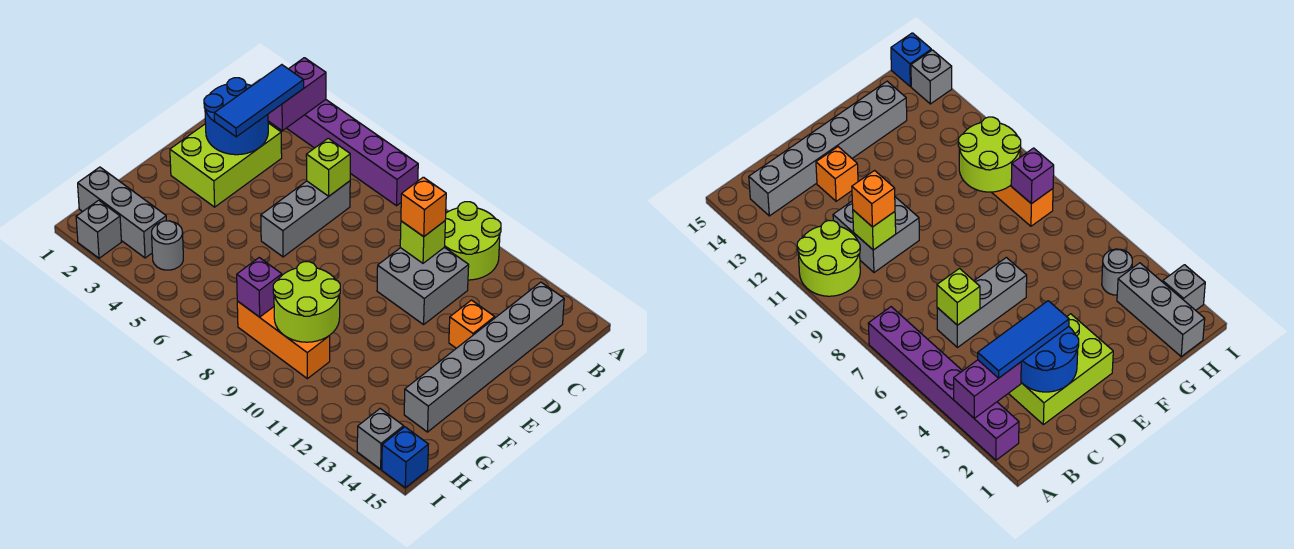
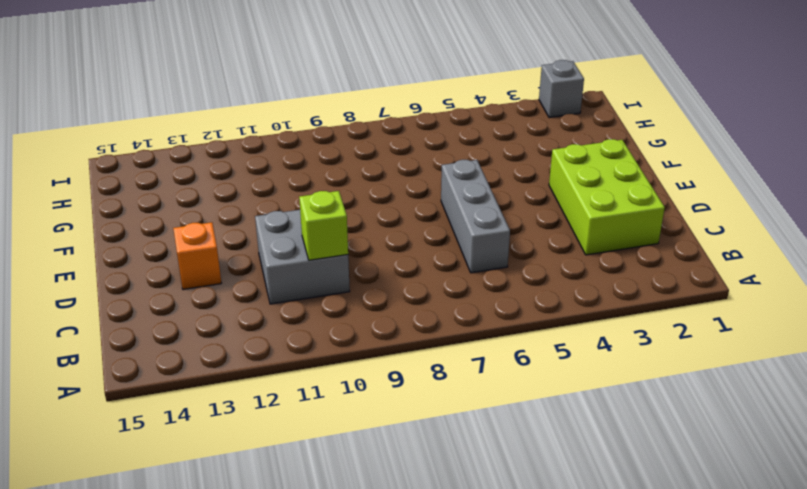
none -> purple 1x6 brick [287,100,418,206]
none -> lime 2x2 round brick [445,202,501,280]
none -> grey 1x6 brick [404,282,564,432]

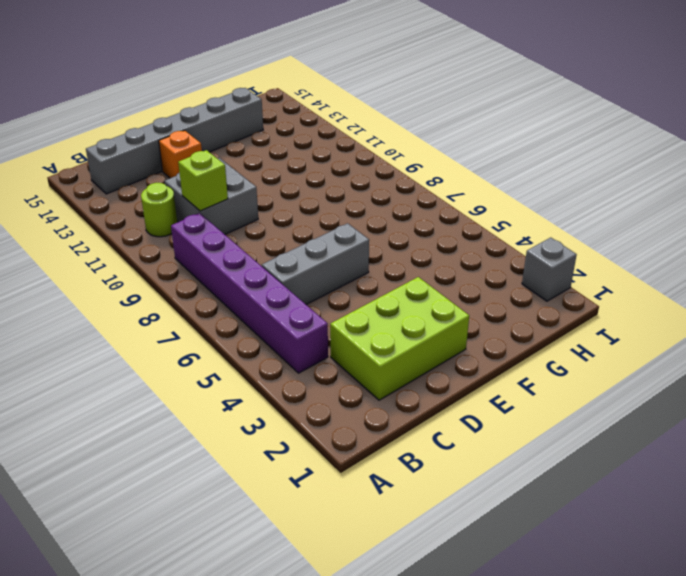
purple 1x6 brick [171,213,328,373] -> purple 1x6 brick moved to [287,100,418,206]
lime 1x1 round brick [141,183,177,237] -> lime 2x2 round brick [445,202,501,280]
none -> grey 1x3 brick [78,167,166,258]
none -> grey 1x1 round brick [152,221,183,270]
none -> orange 1x3 brick [237,301,330,379]

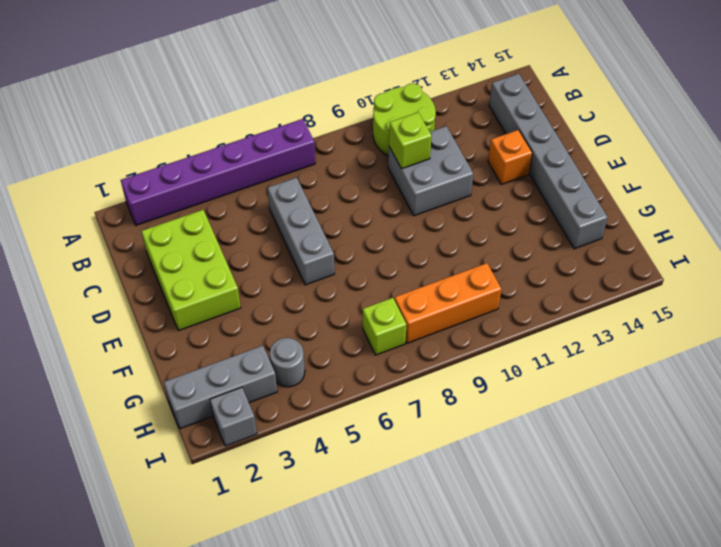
lime 1x1 brick [363,298,407,355] -> lime 1x1 brick moved to [306,138,350,196]
none -> grey 1x1 brick [357,409,404,469]
none -> blue 1x1 brick [382,427,428,488]
none -> purple 1x2 brick [268,58,326,131]

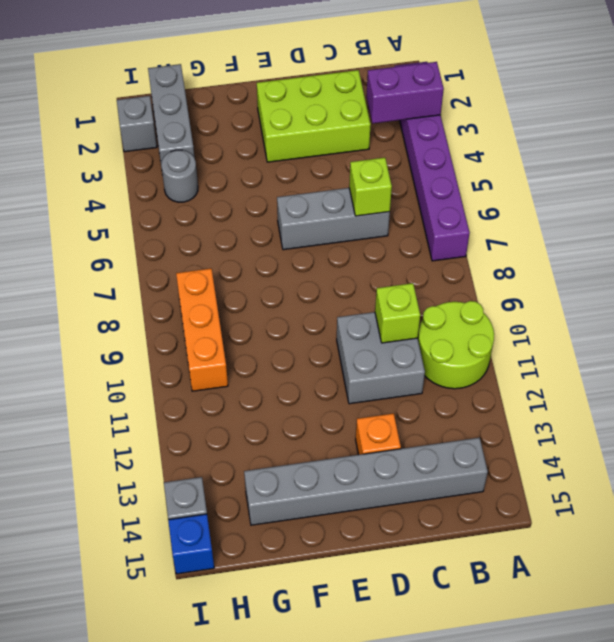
none -> blue 2x2 round brick [204,78,268,155]
none -> lime 2x2 round brick [273,262,340,342]
none -> purple 1x1 brick [237,258,282,317]

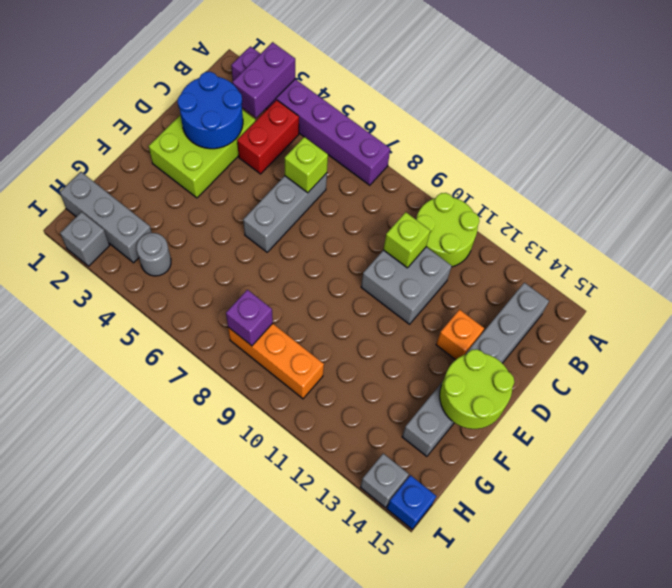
red 1x2 brick [237,100,299,174] -> none
lime 2x2 round brick [440,349,514,429] -> lime 2x2 round brick moved to [273,262,340,342]
none -> blue 1x3 tile [214,65,304,137]
none -> orange 1x1 brick [401,177,446,237]

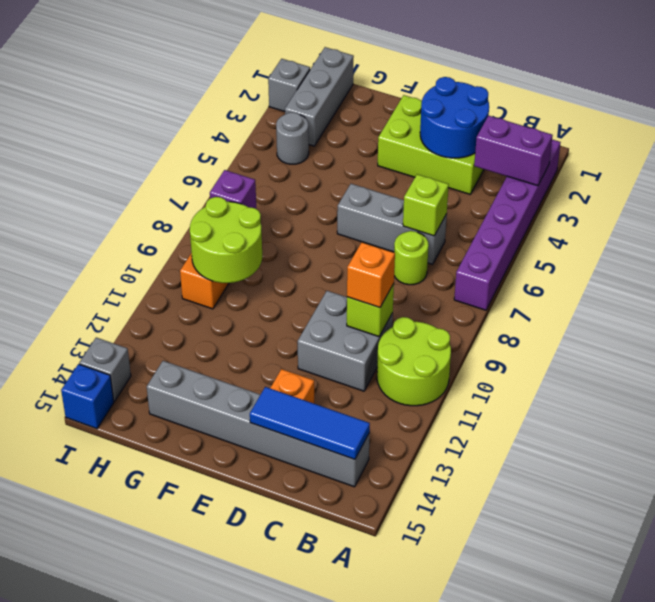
blue 1x3 tile [250,387,370,459] -> blue 1x3 tile moved to [214,65,304,137]
lime 1x1 round brick [394,231,429,285] -> none

